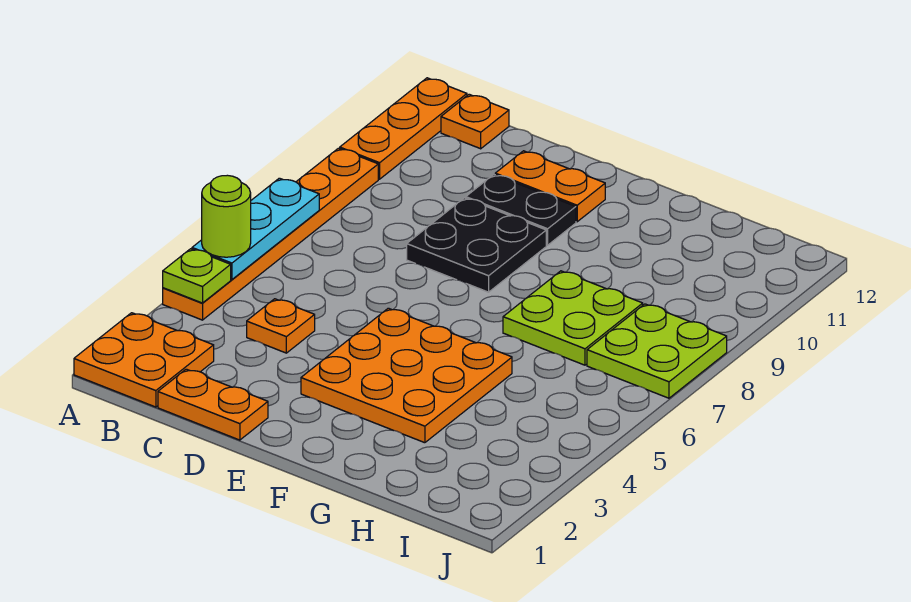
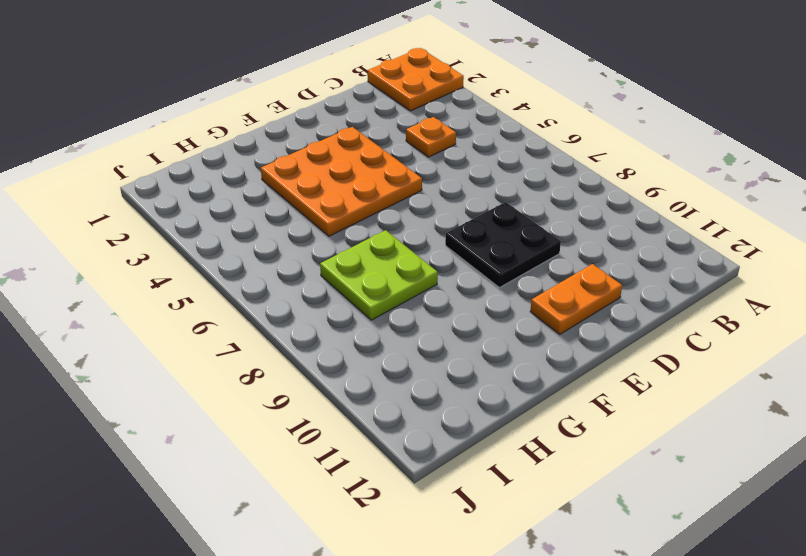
none -> orange 1x6 plate [163,148,378,320]
none -> orange 1x3 plate [340,78,467,179]
none -> orange 1x1 plate [441,94,509,149]

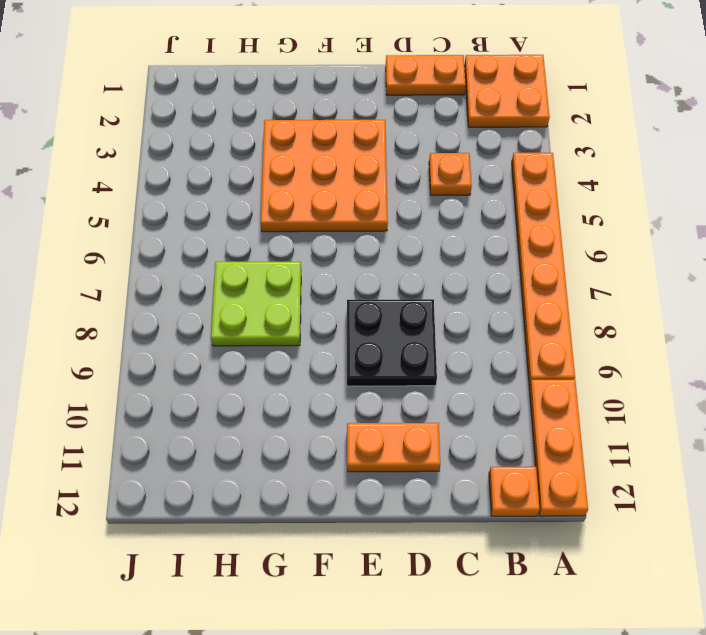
none -> black 1x2 plate [466,175,576,245]
none -> lime 2x2 plate [587,304,727,398]
none -> lime 1x1 plate [163,249,231,303]

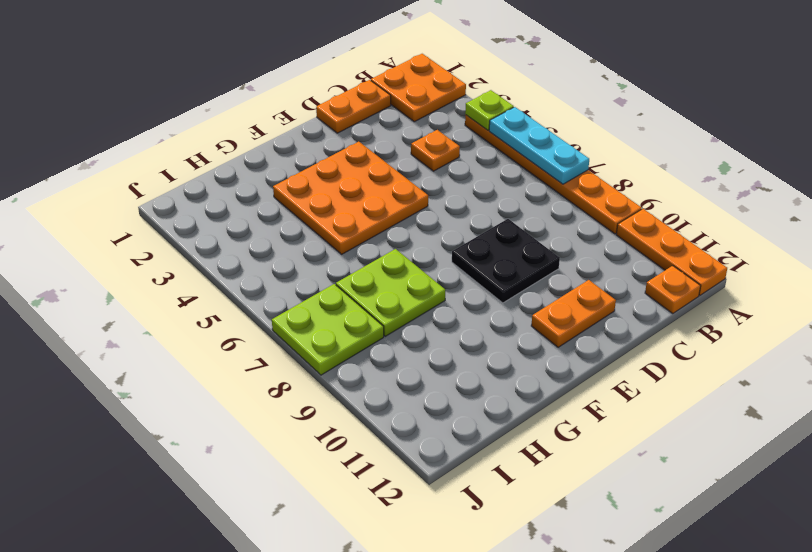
none -> black 1x2 plate [466,175,576,245]
none -> lime 1x1 round brick [202,175,251,257]

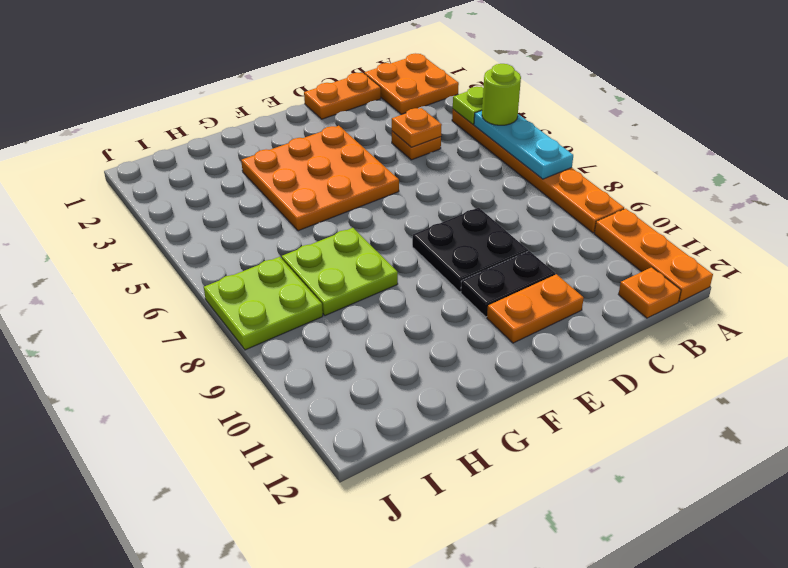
orange 1x1 plate [392,108,442,147] -> none

